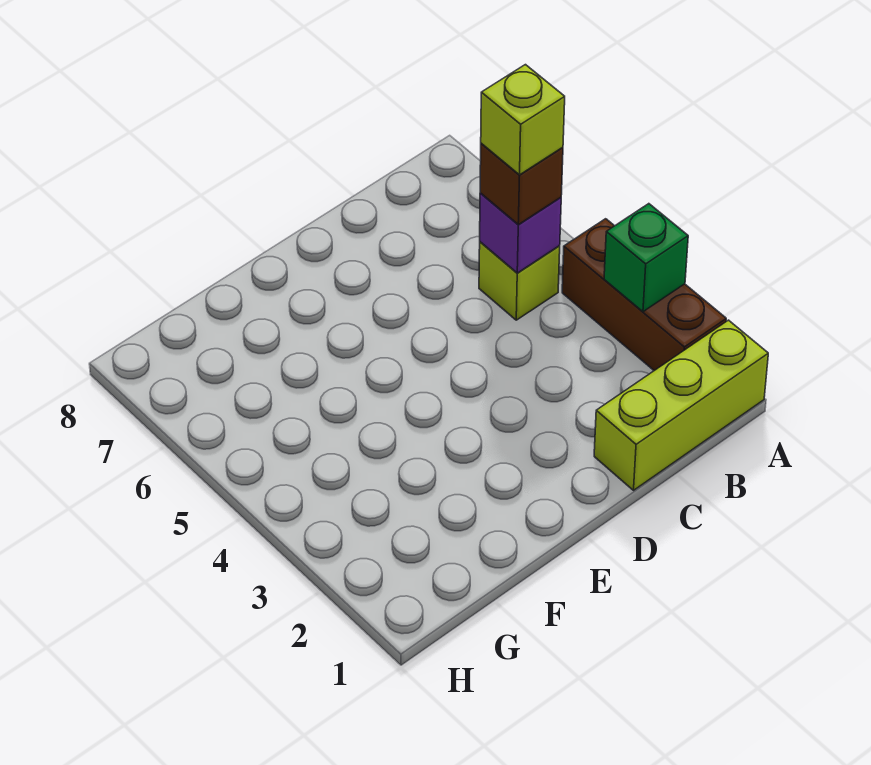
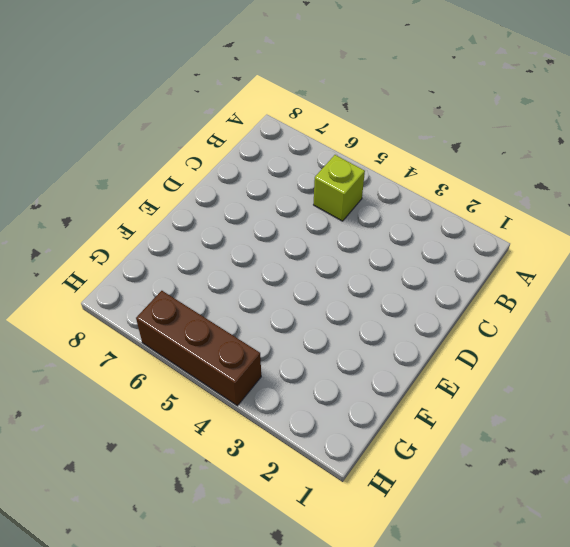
brown 1x3 brick [136,291,261,406] -> brown 1x3 brick moved to [562,219,726,371]
none -> lime 1x3 brick [594,320,768,490]
none -> green 1x1 brick [604,204,688,312]

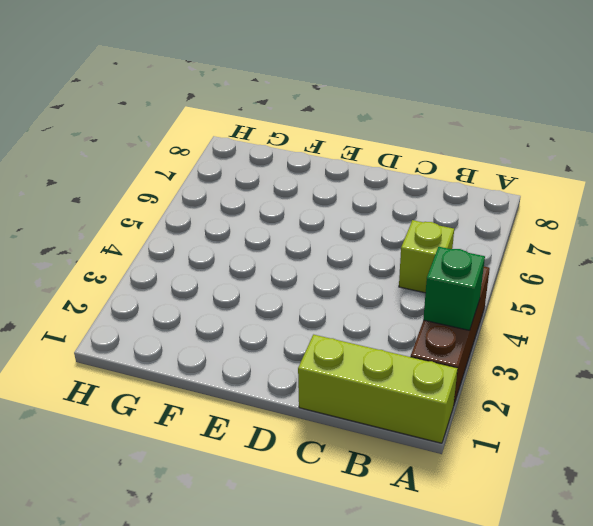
none -> purple 1x1 brick [480,193,561,273]
none -> brown 1x1 brick [480,143,563,225]

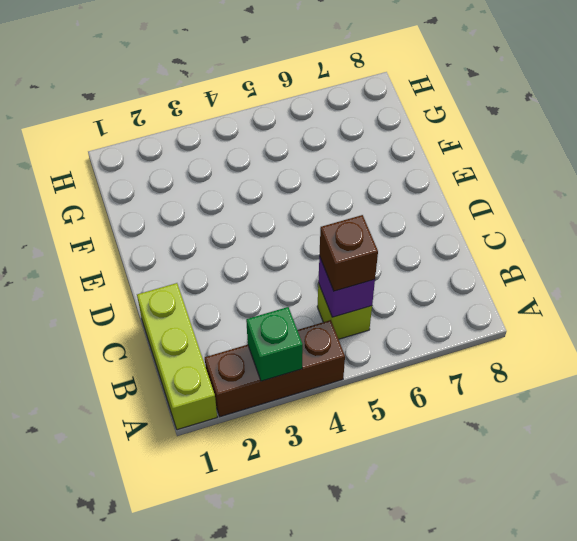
none -> lime 1x1 brick [481,65,565,175]

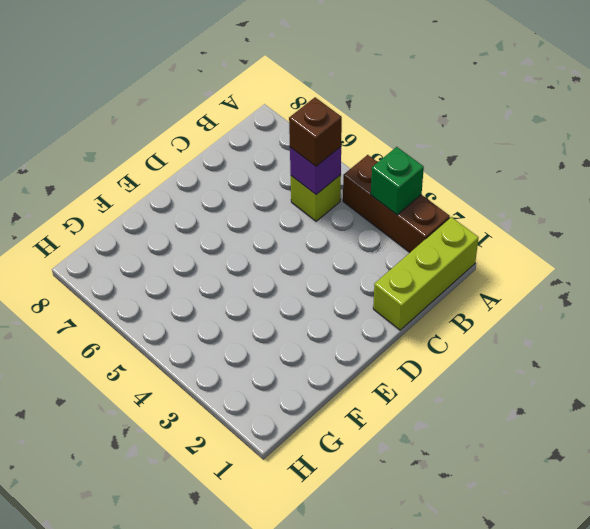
none -> lime 1x1 brick [481,65,565,175]

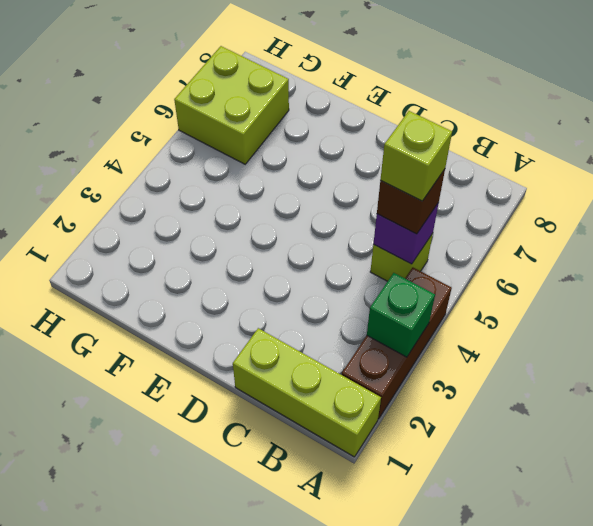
lime 2x2 brick [174,46,289,164] -> none

